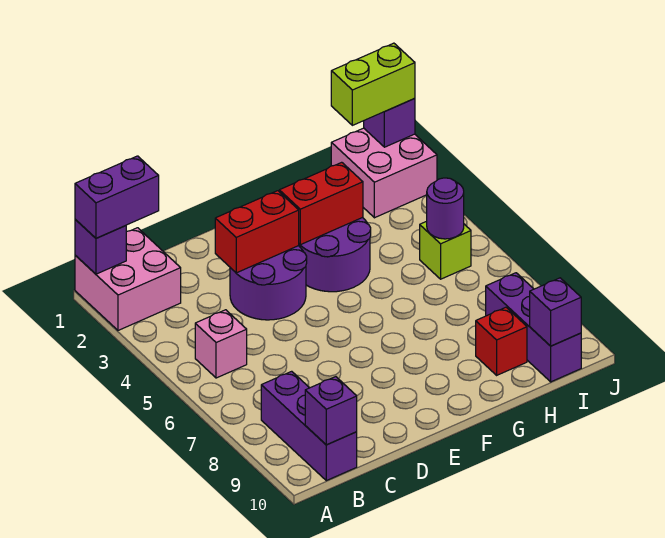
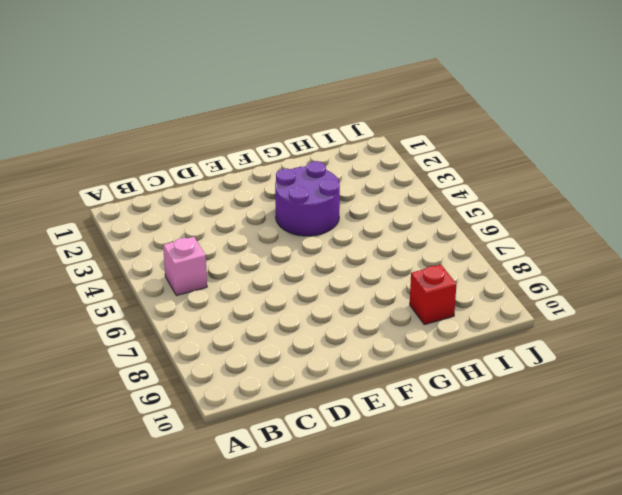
none -> pink 2x2 brick [75,228,181,330]
none -> purple 1x3 brick [261,371,357,481]
none -> purple 2x2 round brick [230,246,307,320]

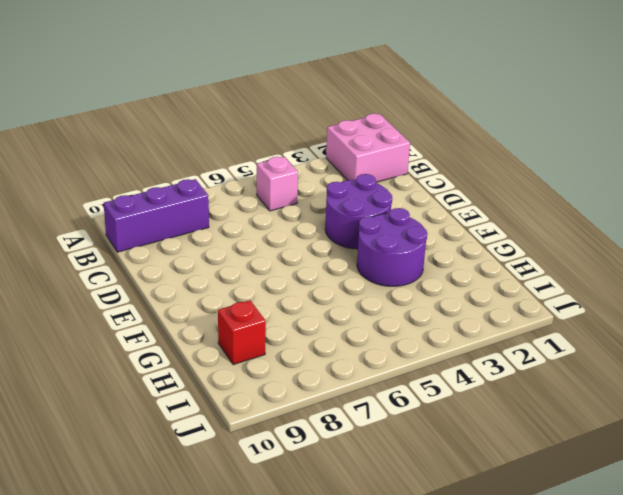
none -> pink 2x2 brick [331,128,437,218]
none -> lime 1x1 brick [420,221,471,279]
none -> purple 1x3 brick [486,273,581,382]

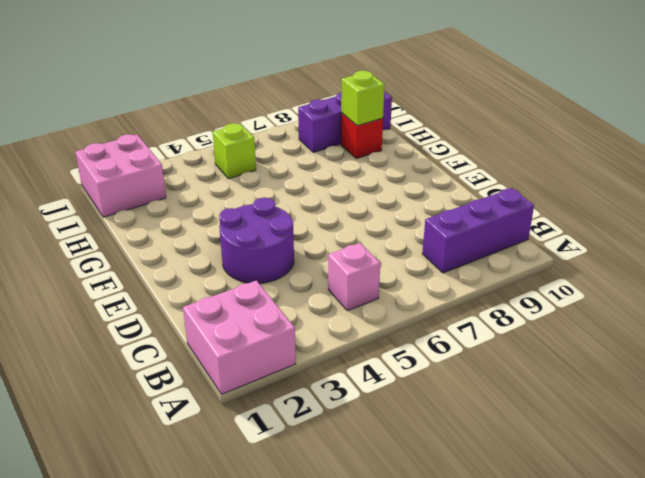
lime 1x1 brick [341,71,385,126] -> none
none -> purple 2x2 round brick [299,217,371,292]
none -> purple 1x1 brick [75,220,126,274]
none -> purple 1x1 brick [305,377,357,445]

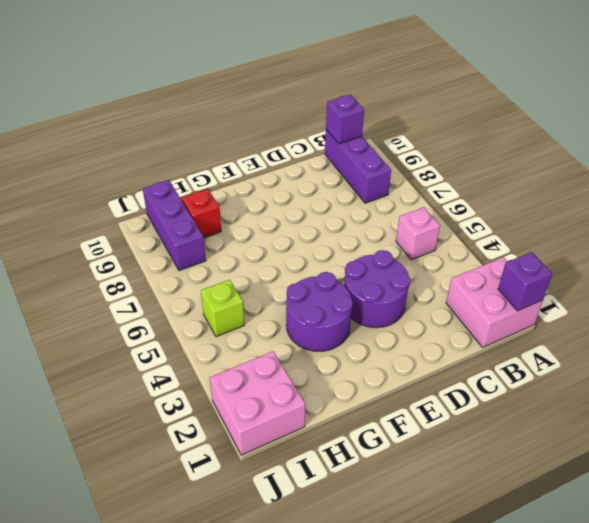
none -> red 1x2 brick [215,191,299,273]
none -> red 1x2 brick [279,162,363,245]
none -> purple 1x1 round brick [427,178,464,239]

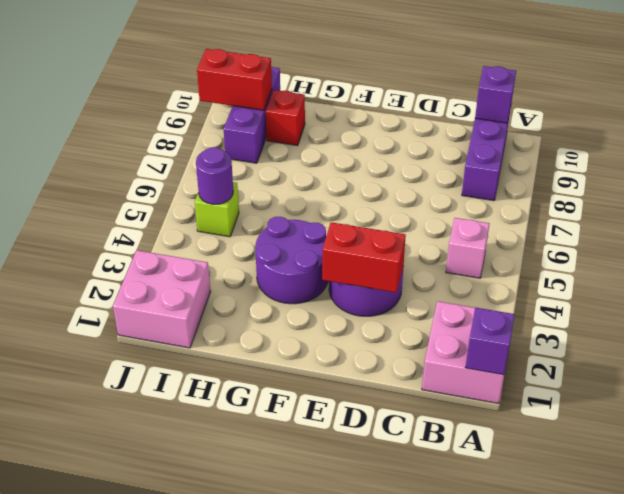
red 1x2 brick [197,49,272,110] -> red 1x2 brick moved to [279,162,363,245]
none -> purple 1x1 brick [530,278,581,346]
none -> purple 1x1 brick [364,98,415,147]
none -> purple 1x2 brick [75,156,159,238]

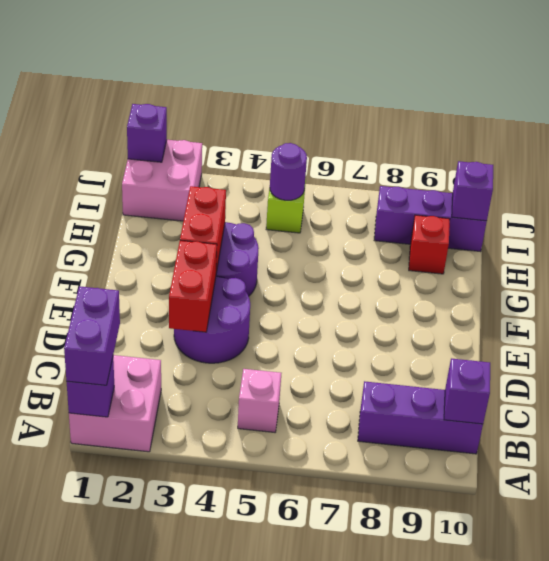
none -> lime 1x2 brick [331,43,415,125]

